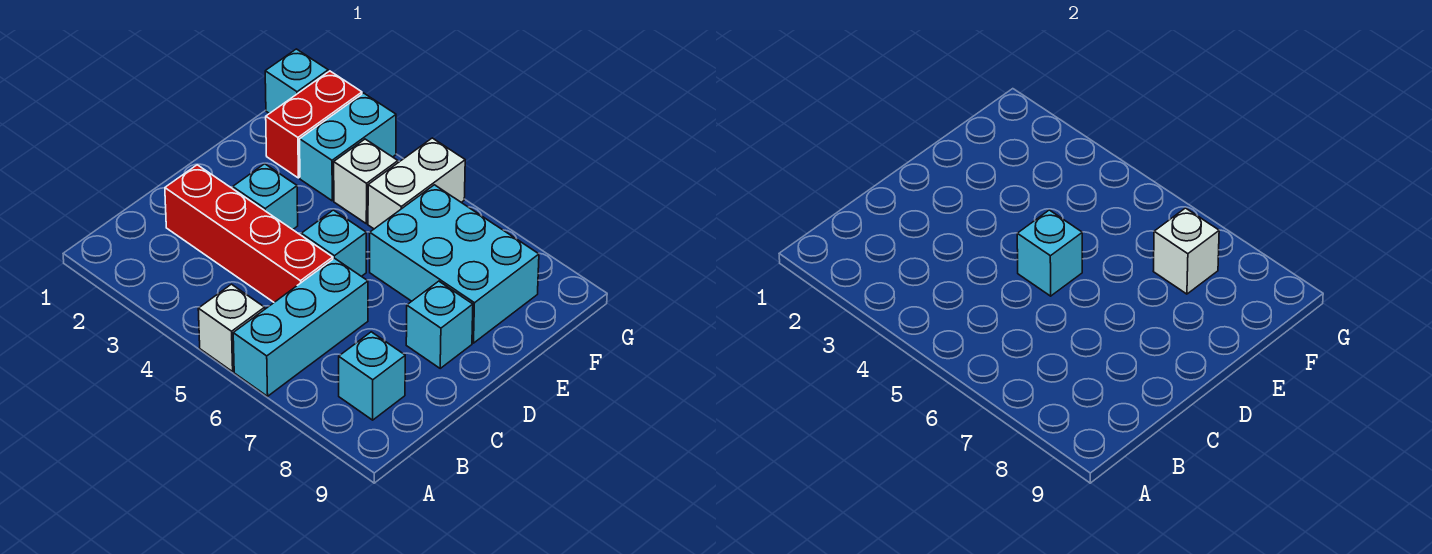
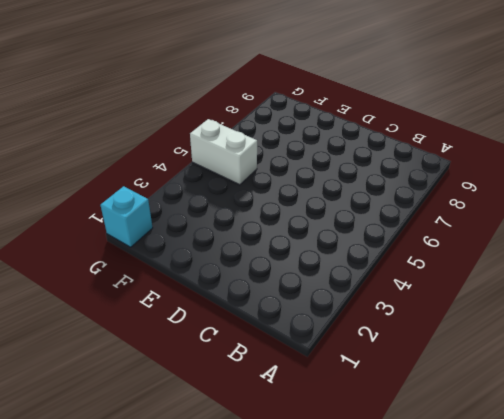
none -> white 1x1 brick [198,284,265,372]
none -> cyan 1x3 brick [233,258,368,396]
none -> cyan 1x1 brick [339,332,405,420]

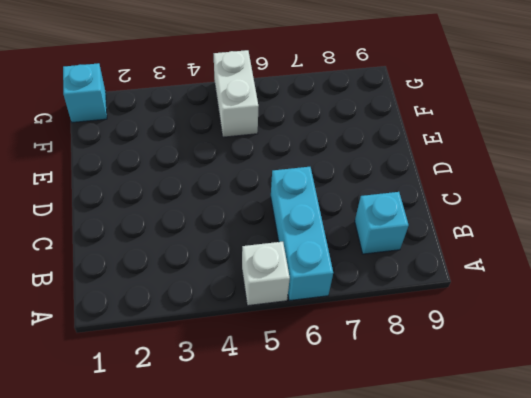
none -> red 1x4 brick [165,165,333,302]
none -> cyan 1x1 brick [233,164,298,230]
none -> cyan 1x1 brick [301,210,366,276]

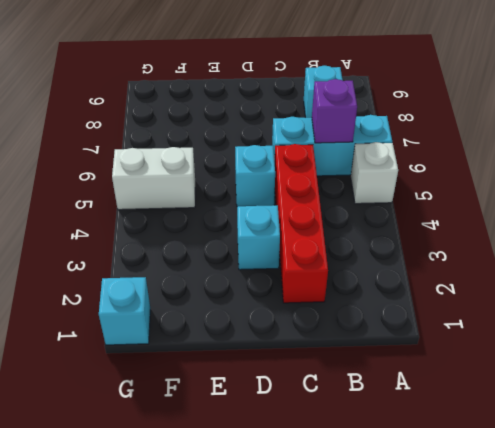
purple 1x1 brick [312,79,357,143] -> none
none -> cyan 1x1 brick [406,281,473,368]
none -> cyan 2x3 brick [370,185,539,343]
none -> red 1x2 brick [266,71,362,178]

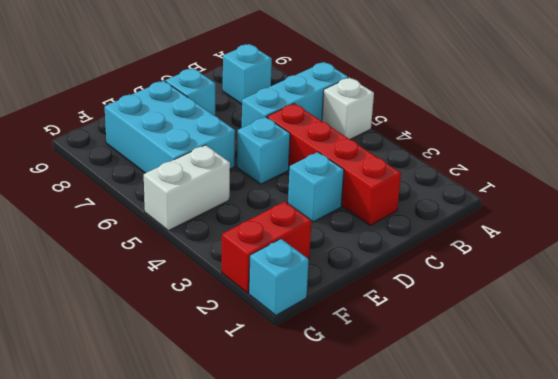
none -> cyan 1x2 brick [300,93,396,201]
none -> white 1x1 brick [334,139,398,224]
none -> cyan 1x1 brick [1017,210,1082,296]

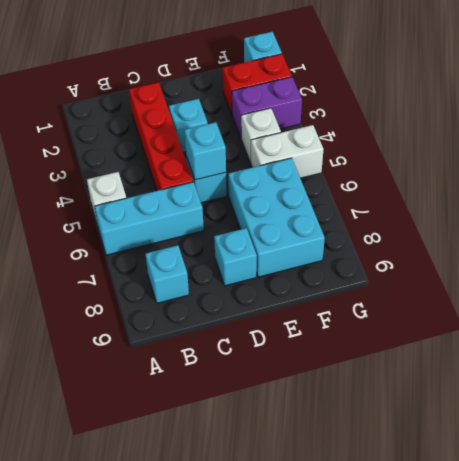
purple 1x2 brick [232,77,302,137] -> cyan 1x2 brick [300,93,396,201]
none -> white 1x1 brick [1153,208,1219,294]

